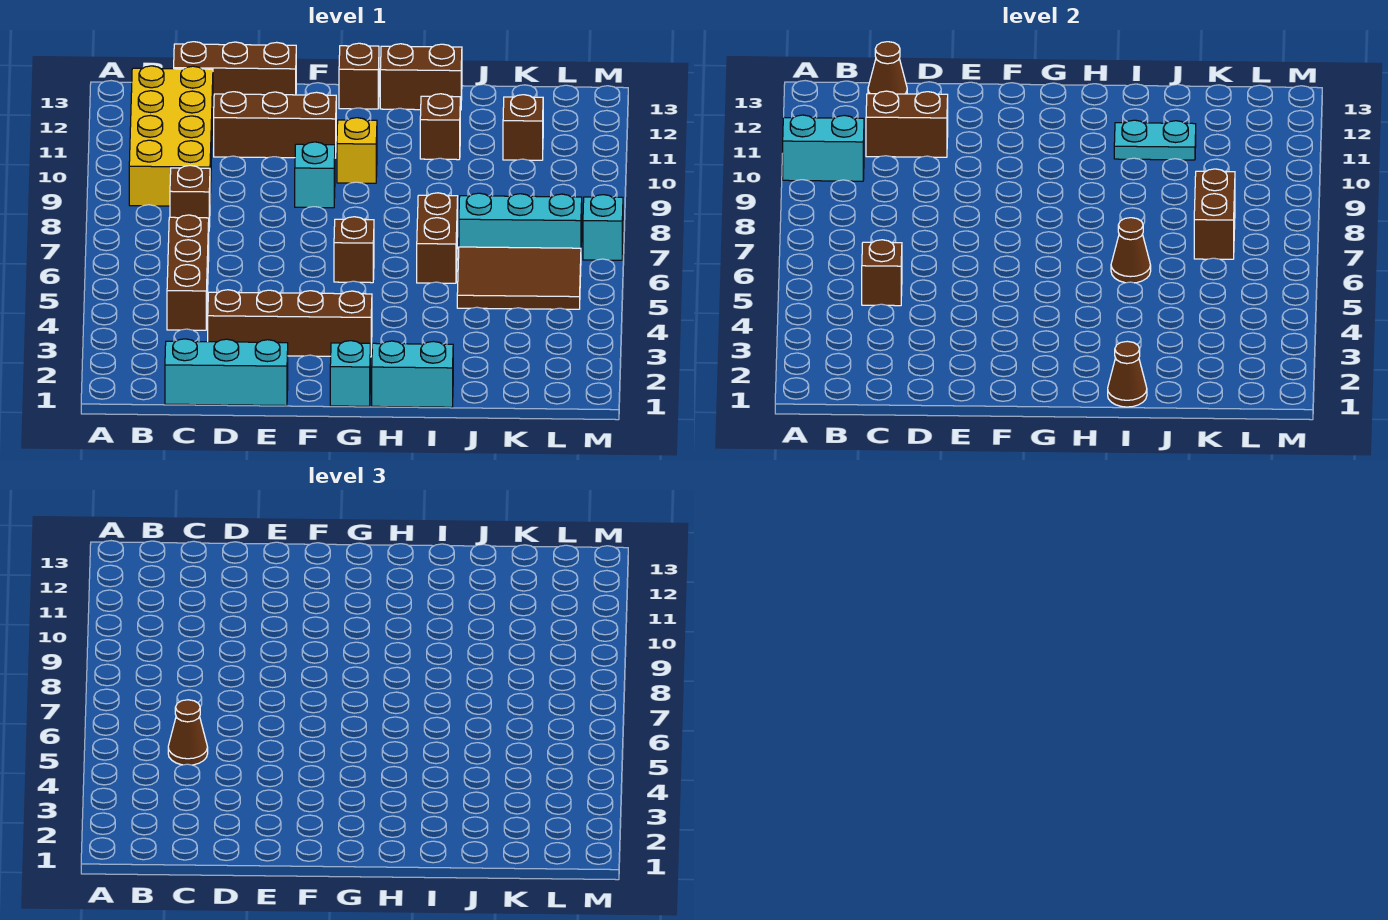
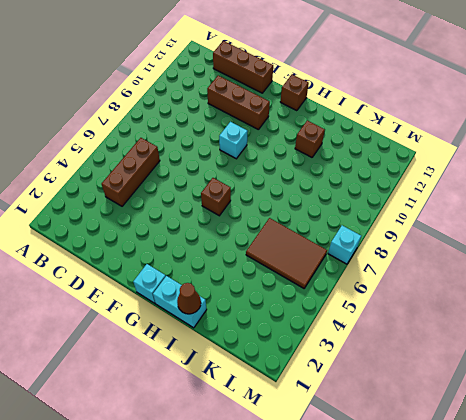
none -> yellow 2x4 brick [129,66,213,206]
none -> cyan 1x3 brick [165,339,288,406]
none -> brown 1x1 brick [170,165,210,227]

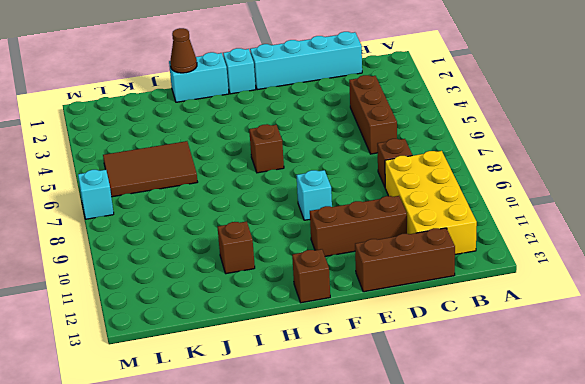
cyan 1x4 brick [250,32,362,90] -> cyan 1x3 brick [165,339,288,406]
none -> brown 1x4 brick [208,290,372,357]
none -> yellow 1x1 brick [337,118,377,183]
none -> brown 1x2 brick [380,44,462,110]

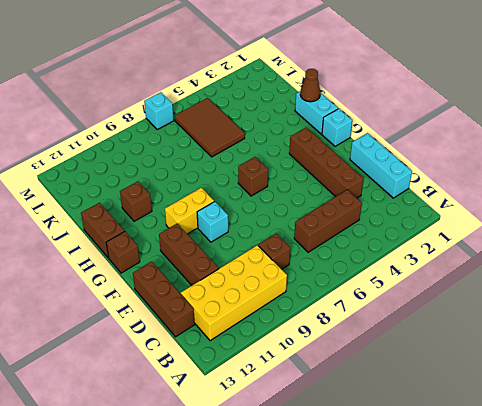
yellow 1x2 brick [165,188,214,234] -> yellow 1x1 brick [337,118,377,183]
none -> brown 1x2 brick [417,193,458,283]
none -> cyan 1x3 brick [459,193,582,248]
none -> brown 1x1 brick [503,95,543,160]

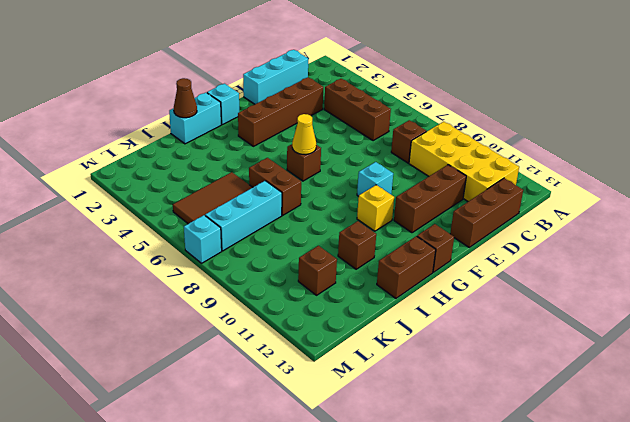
yellow 1x1 cone [292,114,316,155] -> none
none -> cyan 1x2 brick [783,115,864,181]
none -> brown 1x1 brick [862,240,902,306]
none -> brown 1x2 brick [866,91,948,157]

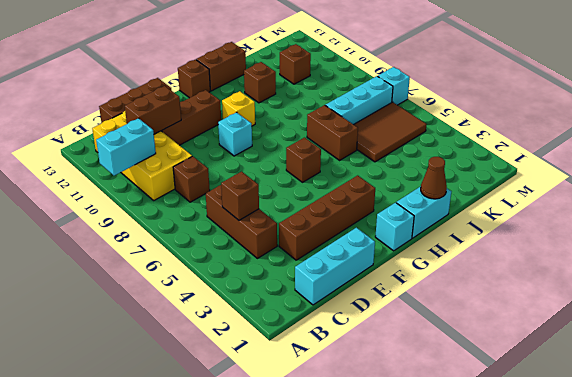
none -> brown 1x1 cone [868,42,907,94]
none -> brown 1x1 cone [1111,218,1151,283]
none -> cyan 1x2 plate [1114,120,1196,160]

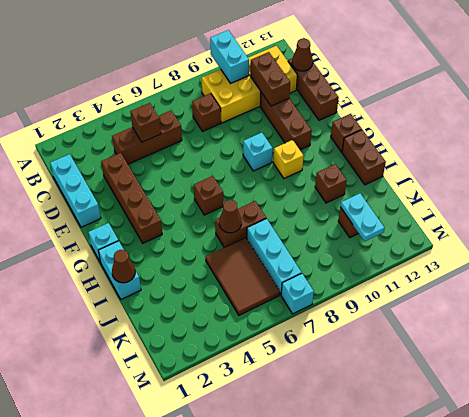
cyan 1x2 plate [341,193,385,241] -> cyan 1x2 plate moved to [1114,120,1196,160]
none -> brown 1x2 brick [1194,169,1235,259]
none -> brown 1x1 cone [168,700,208,765]

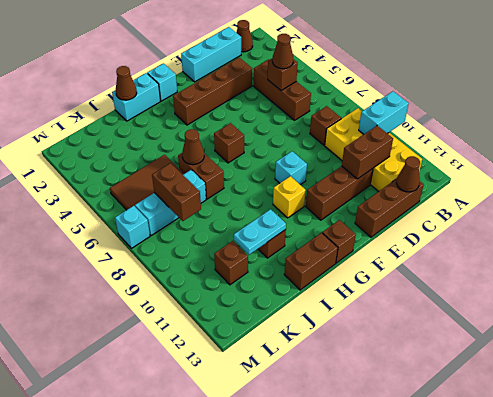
brown 1x1 cone [236,20,253,52] -> none

